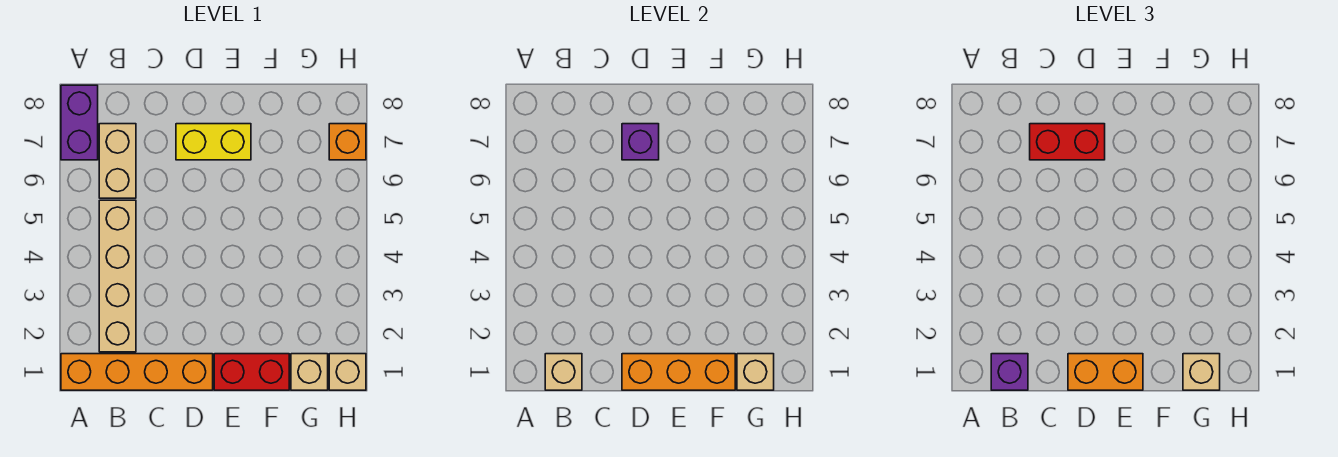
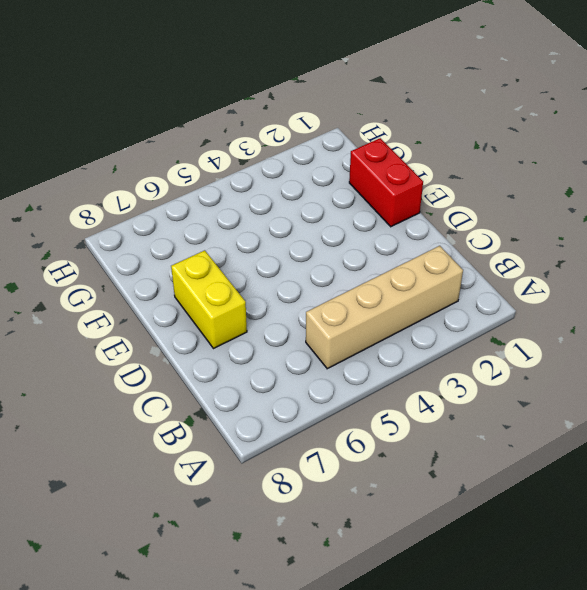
none -> orange 1x4 brick [61,354,213,390]
none -> purple 1x2 brick [61,85,98,160]
none -> tan 1x2 brick [99,124,136,198]

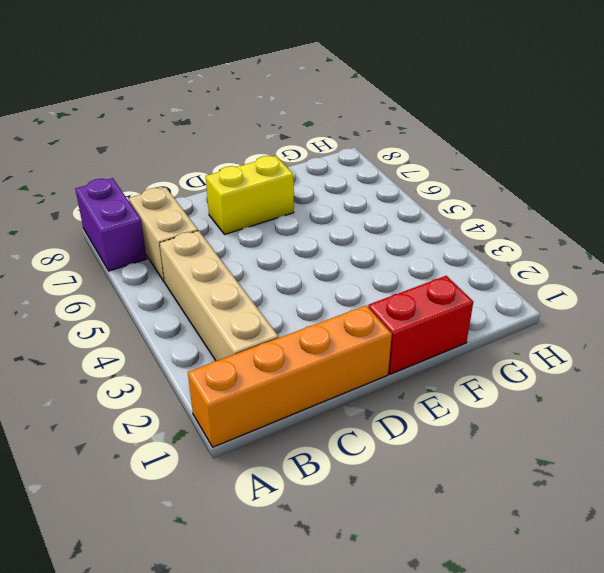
none -> tan 1x1 brick [291,354,328,390]
none -> tan 1x1 brick [329,354,366,390]
none -> orange 1x1 brick [329,124,366,160]

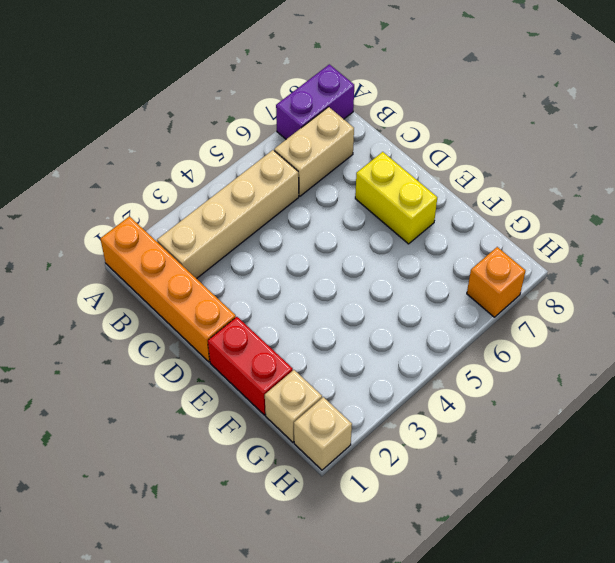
none -> tan 1x1 brick [545,354,582,390]
none -> orange 1x3 brick [622,354,735,390]
none -> purple 1x1 brick [622,124,659,160]

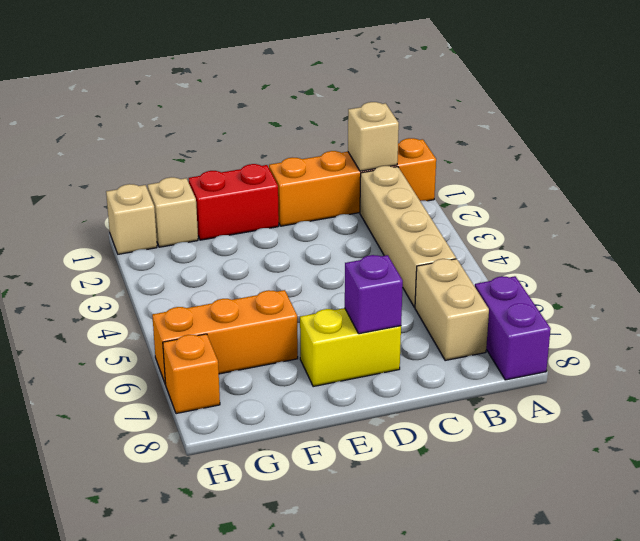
orange 1x3 brick [152,290,298,384] -> orange 1x3 brick moved to [622,354,735,390]
none -> tan 1x1 brick [737,354,774,390]
none -> purple 1x1 brick [991,354,1028,390]
none -> red 1x2 brick [1030,124,1105,160]

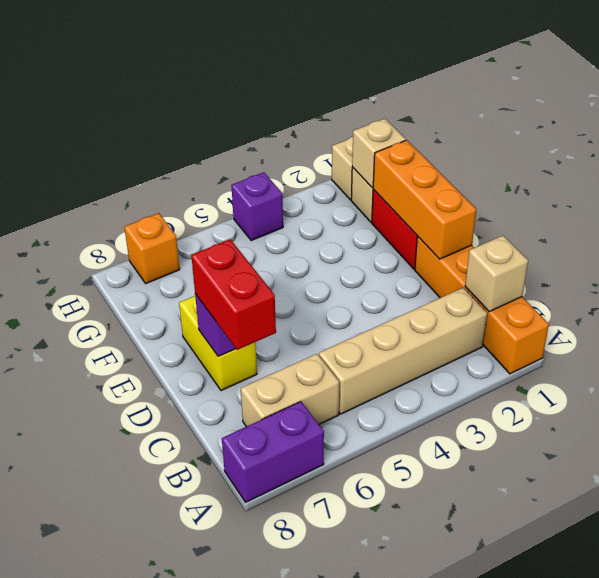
purple 1x1 brick [231,172,283,241] -> purple 1x1 brick moved to [991,354,1028,390]
none -> orange 1x2 brick [1068,354,1143,390]
none -> tan 1x1 brick [1183,354,1220,390]

